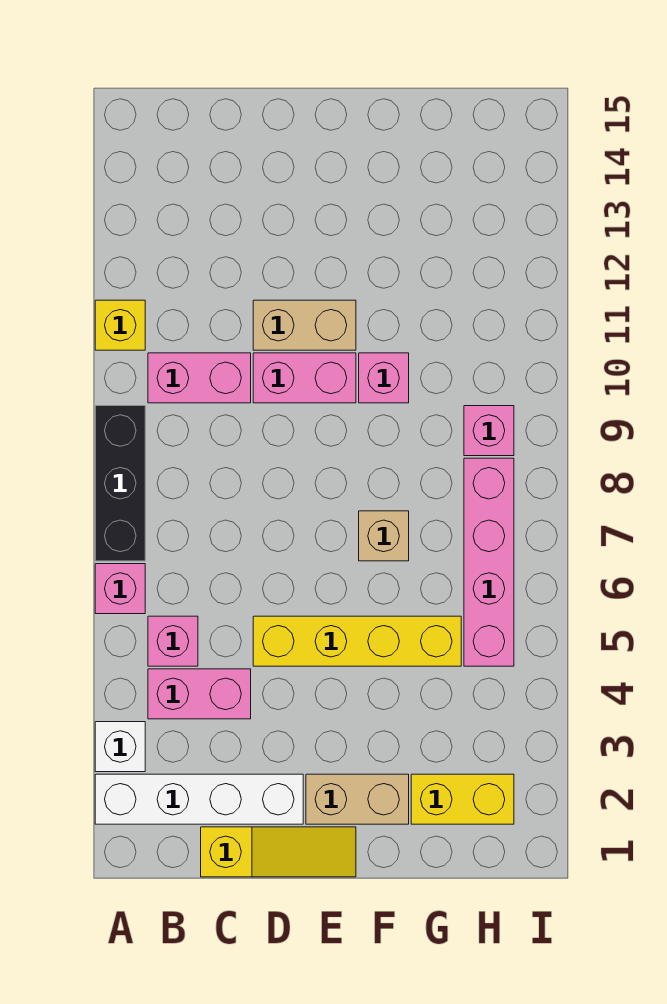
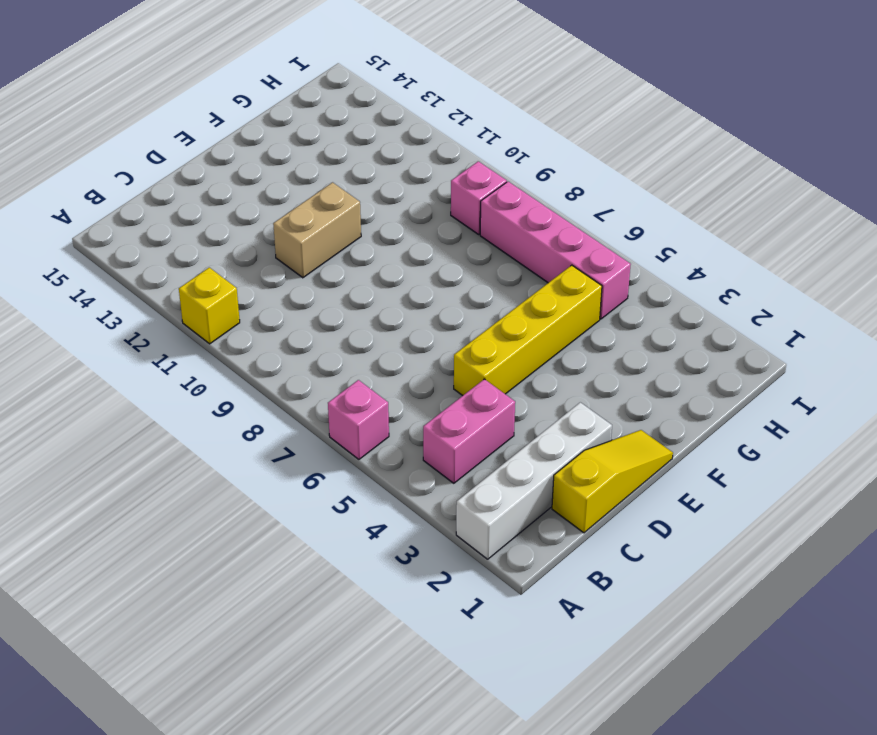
none -> white 1x1 brick [95,722,145,772]
none -> black 1x3 brick [95,406,145,561]
none -> pink 1x1 brick [148,616,198,666]

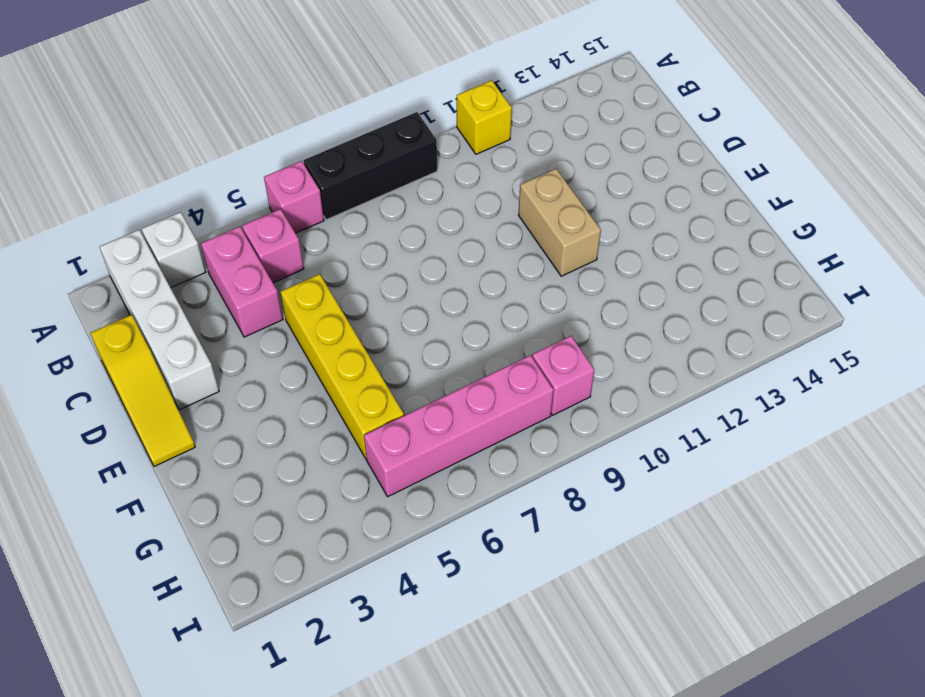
none -> pink 1x2 brick [148,353,251,403]
none -> pink 1x2 brick [253,353,356,403]
none -> tan 1x2 brick [306,774,409,824]

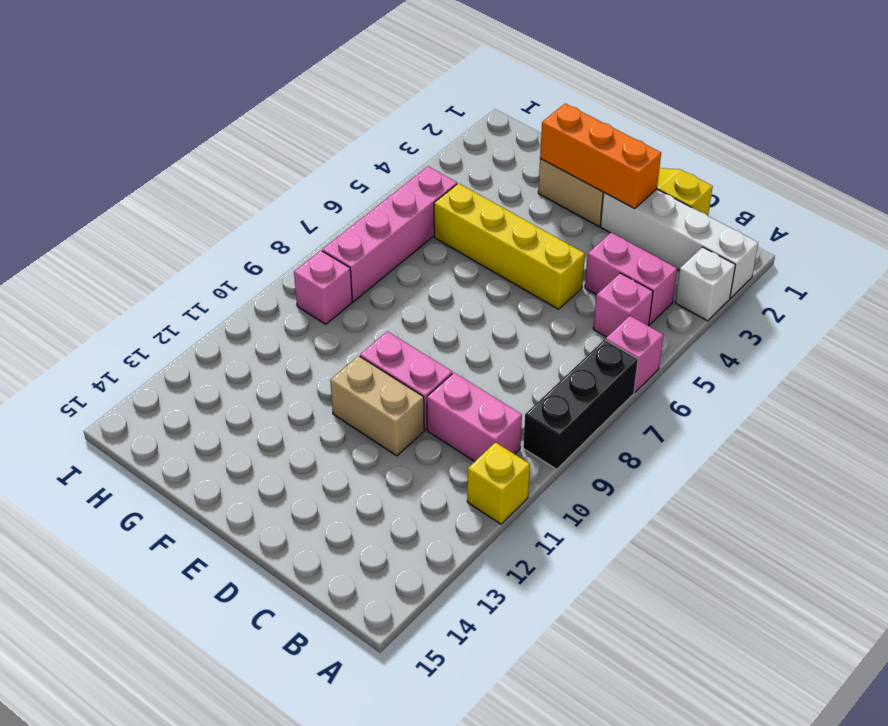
orange 1x3 brick [540,103,661,209] -> none
none -> tan 1x1 brick [359,511,409,561]
none -> pink 1x1 brick [359,353,409,403]
none -> yellow 1x2 brick [411,774,514,824]

